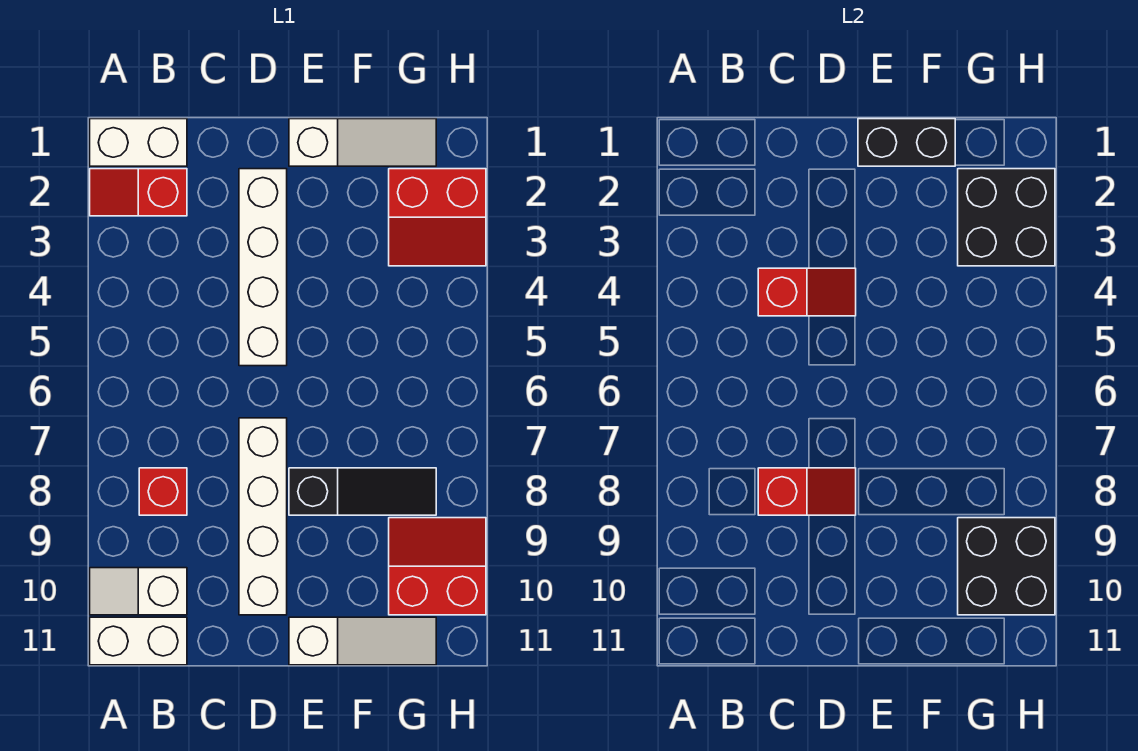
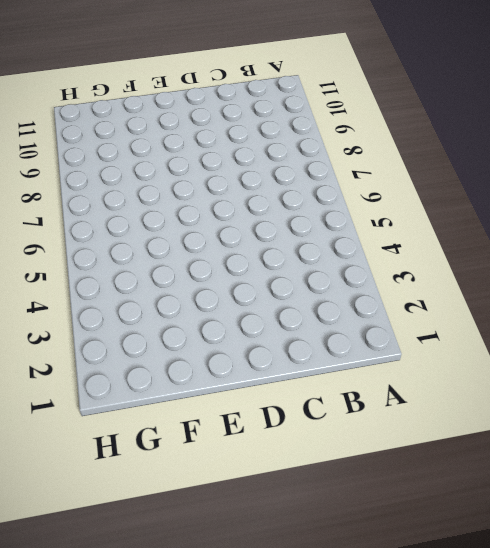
none -> white 1x2 brick [90,119,187,166]
none -> red 1x2 slope [90,169,187,216]
none -> white 1x2 slope [90,568,187,615]

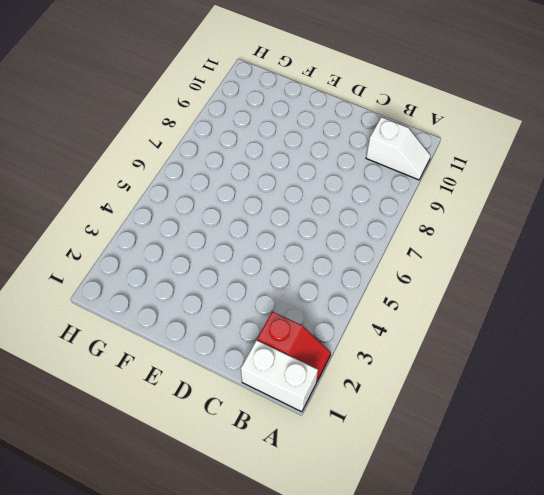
none -> white 1x2 brick [90,617,187,665]
none -> red 1x1 brick [139,468,187,515]
none -> white 1x4 brick [239,169,287,366]

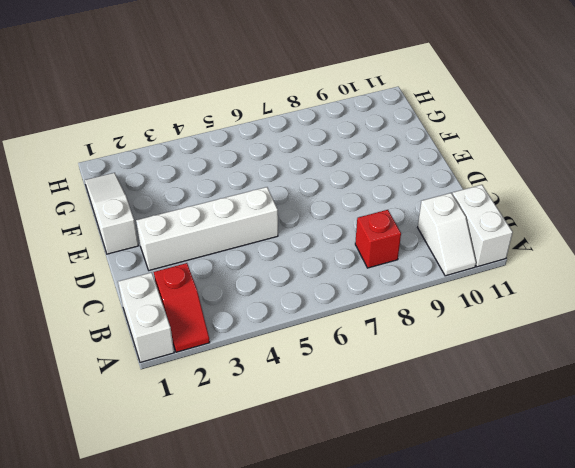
none -> white 1x4 brick [239,418,287,615]
none -> black 1x3 slope [289,468,436,515]
none -> white 1x3 slope [289,617,436,665]

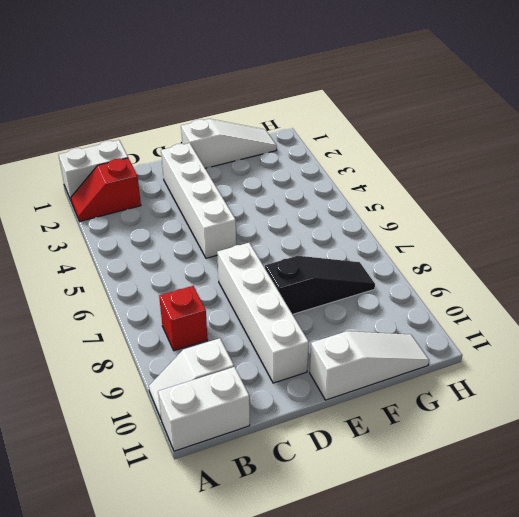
none -> red 2x2 slope [389,169,486,266]
none -> red 2x2 slope [389,518,486,615]
none -> red 1x2 slope [758,268,856,316]

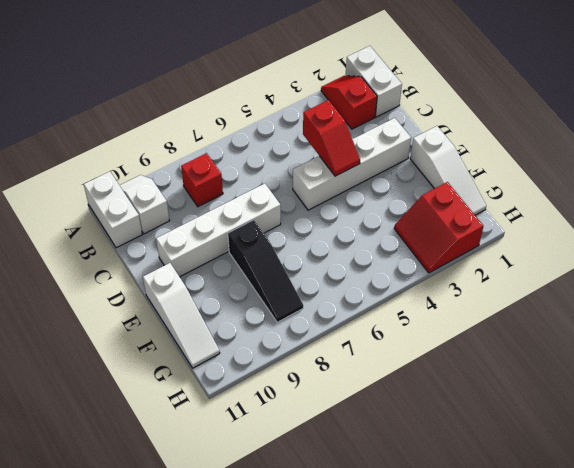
none -> red 2x2 slope [389,518,486,615]
none -> red 1x2 slope [758,468,856,515]
none -> black 1x2 brick [858,119,955,166]

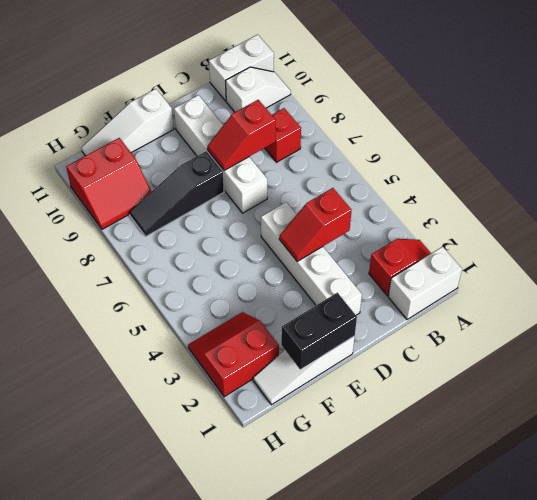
none -> black 2x2 brick [958,169,1055,266]
none -> black 2x2 brick [958,518,1055,615]

